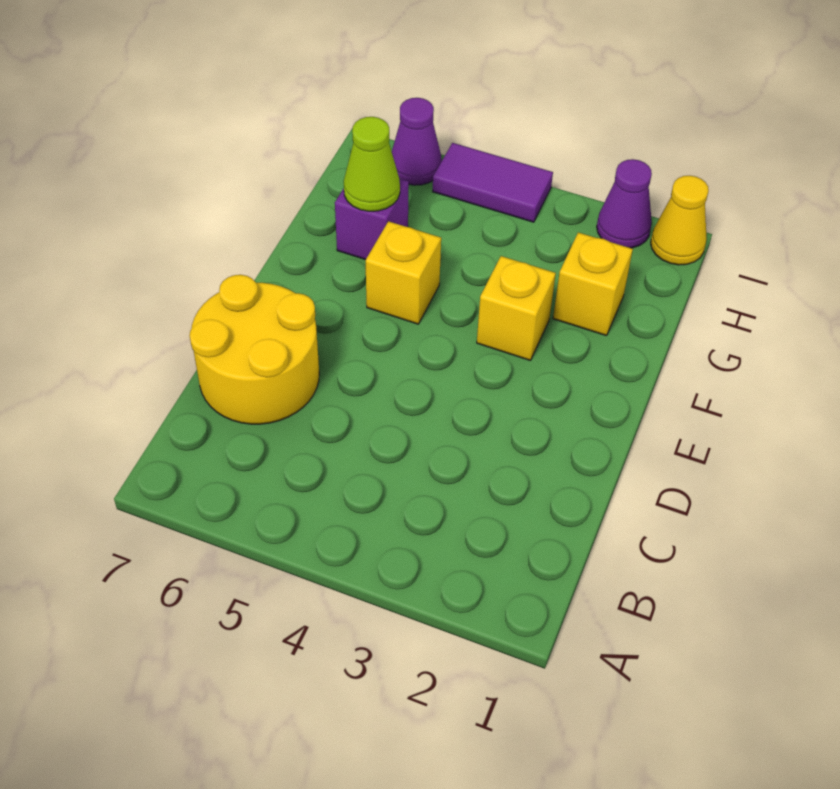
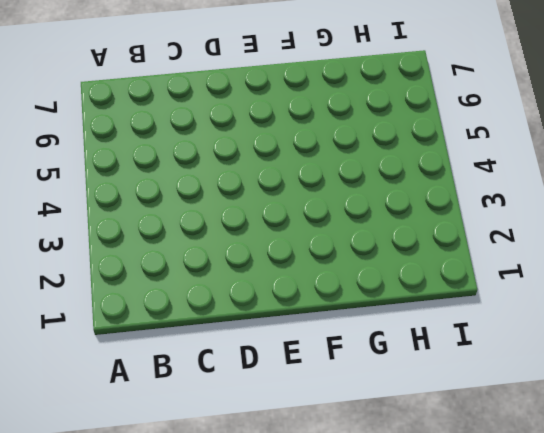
none -> yellow 2x2 round brick [189,275,319,424]
none -> yellow 1x1 brick [477,256,556,360]

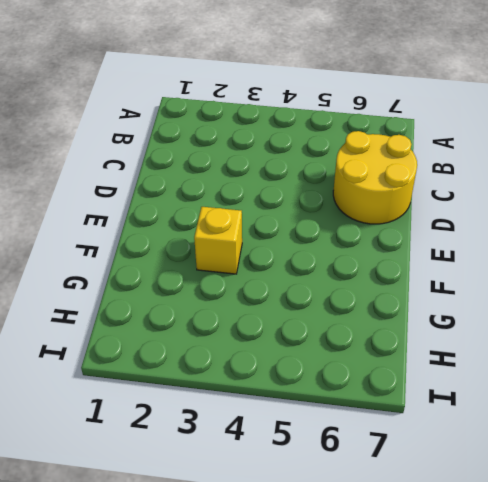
none -> yellow 1x1 brick [365,221,441,324]
none -> yellow 1x1 brick [553,232,633,336]

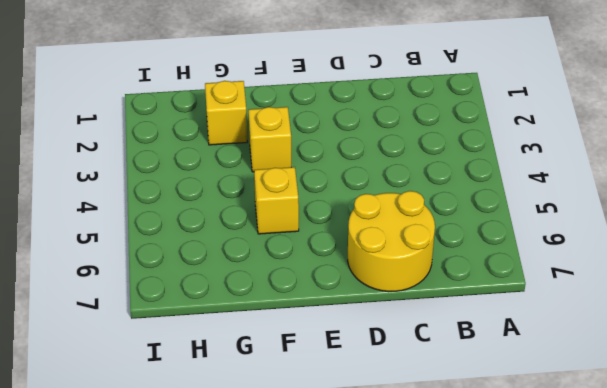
none -> purple 1x1 brick [335,179,409,260]
none -> yellow 1x1 cone [651,176,709,265]

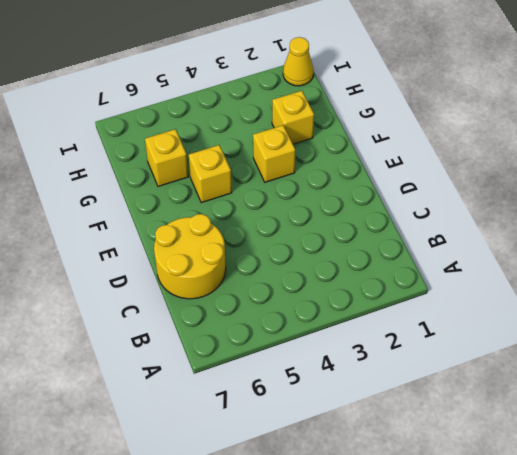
yellow 1x1 brick [145,129,188,186] -> purple 1x1 brick [335,179,409,260]
none -> purple 1x1 cone [597,159,652,248]
none -> purple 1x2 tile [433,143,553,222]

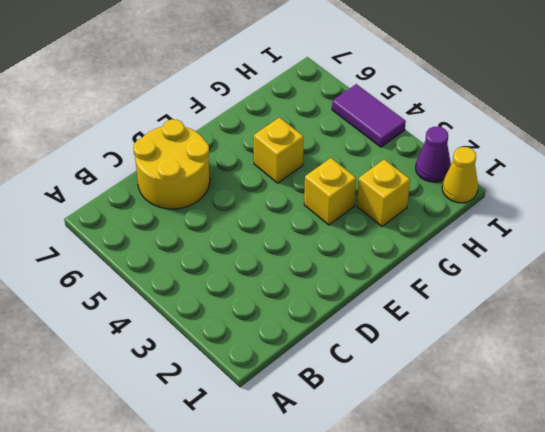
none -> purple 1x1 brick [335,179,409,260]
none -> purple 1x1 cone [392,98,442,185]

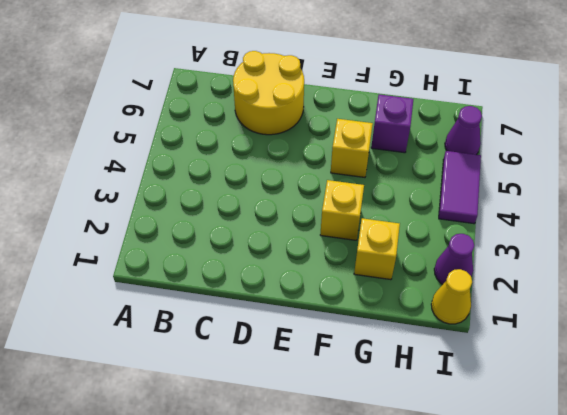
none -> lime 1x1 cone [344,117,400,211]

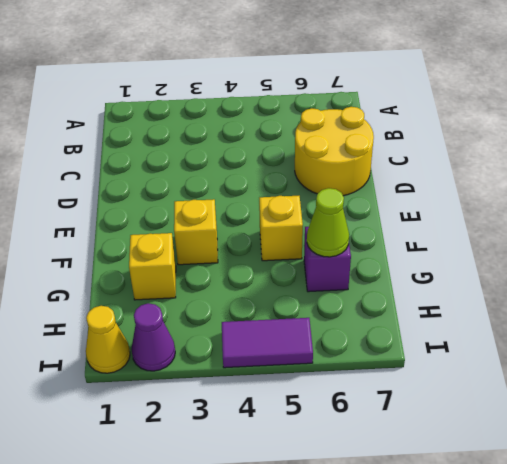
none -> purple 1x1 cone [392,98,442,185]

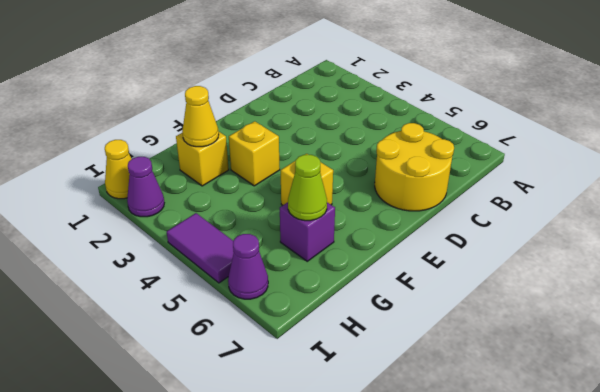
yellow 1x1 cone [182,86,219,147] -> none

